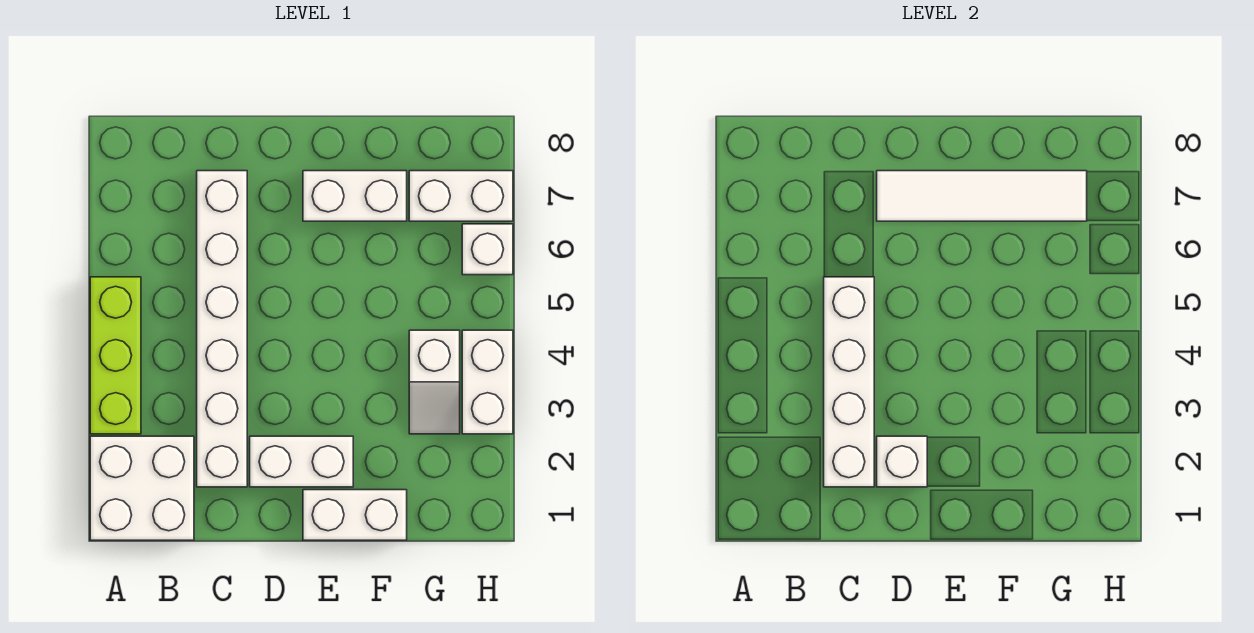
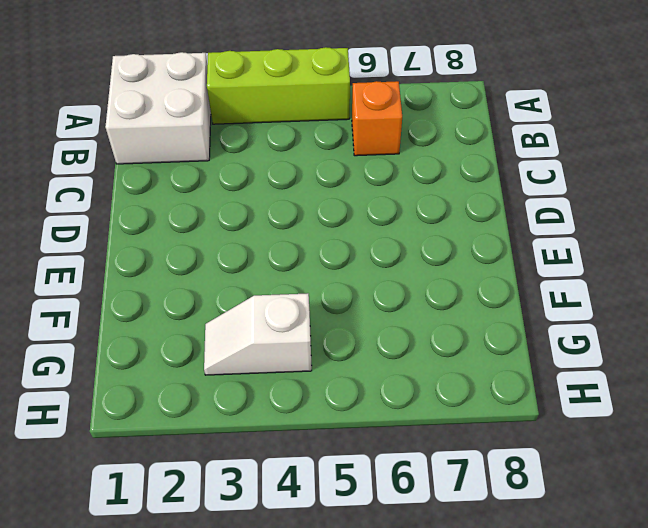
orange 1x1 brick [352,81,402,156] -> none
none -> white 1x6 brick [197,171,247,487]
none -> white 1x2 brick [250,436,353,487]
none -> white 1x2 brick [303,490,407,540]

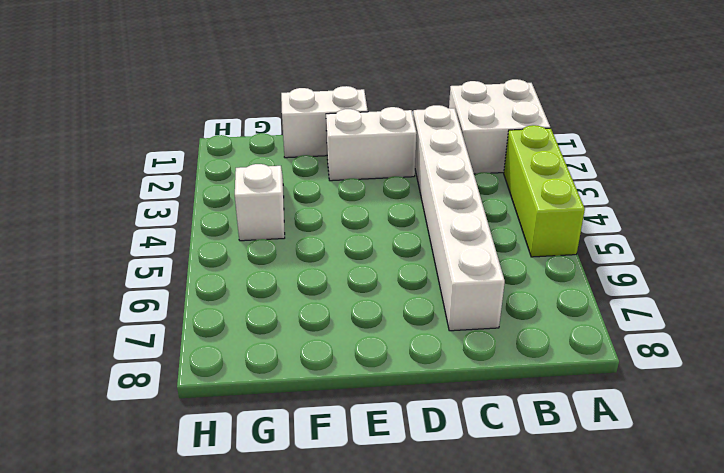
none -> white 1x2 brick [303,171,407,221]
none -> white 1x2 brick [409,171,513,221]
none -> white 1x2 brick [462,330,513,434]

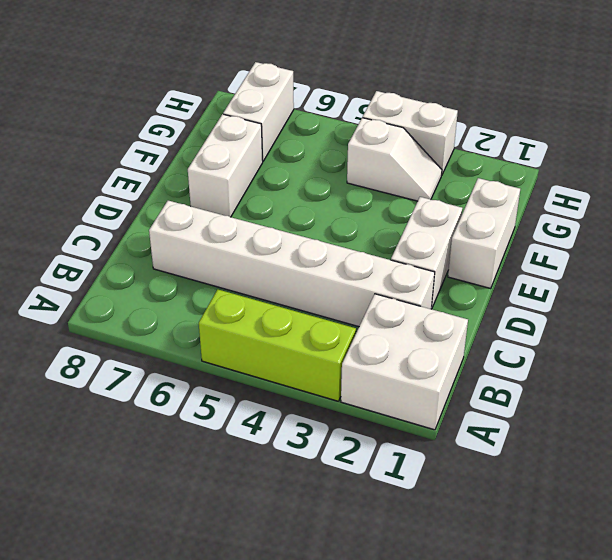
none -> white 1x1 brick [462,224,513,275]
none -> white 1x4 brick [824,277,874,487]
none -> white 1x1 brick [877,436,927,487]

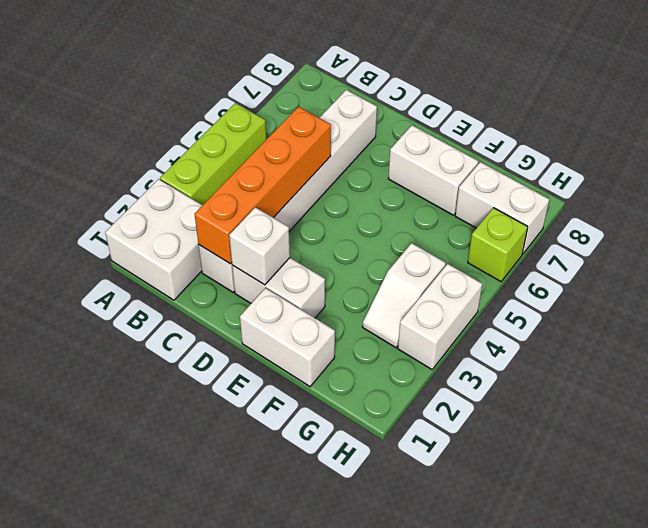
orange 1x4 brick [195,107,331,264] -> white 1x4 brick [824,277,874,487]
lime 1x1 brick [468,208,528,282] -> white 1x1 brick [462,224,513,275]
none -> white 1x4 tile [877,171,1087,221]

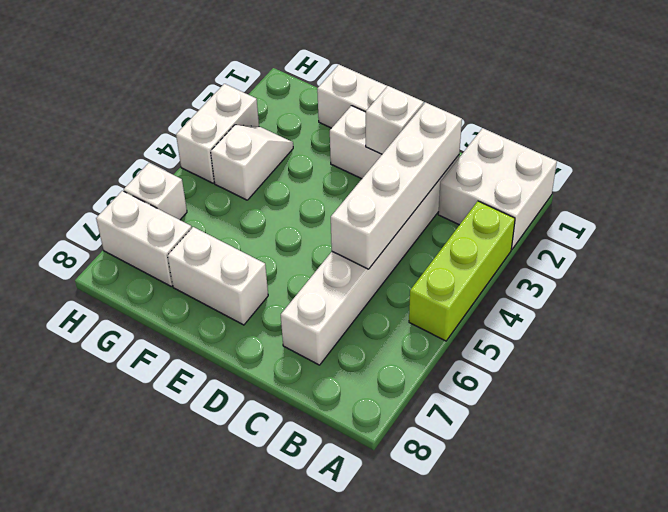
none -> white 1x4 tile [877,171,1087,221]

